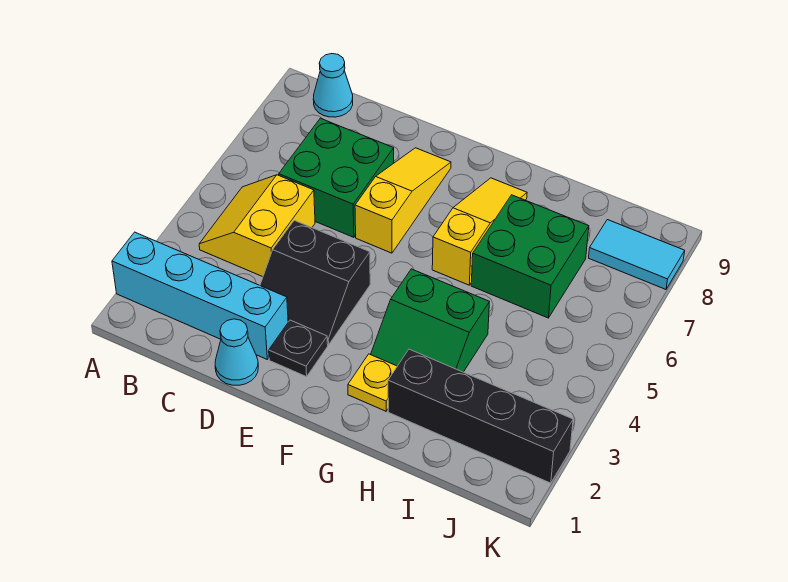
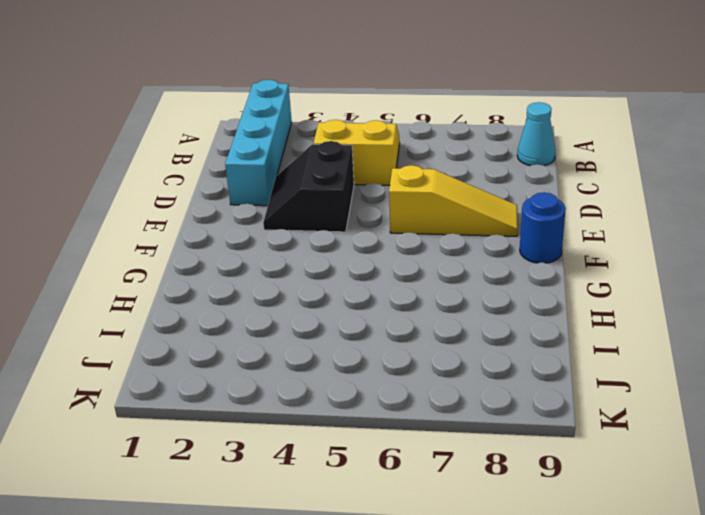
blue 1x1 round brick [520,192,566,263] -> none
none -> green 2x2 brick [279,118,394,237]
none -> cyan 1x1 cone [215,319,258,385]
none -> black 1x1 plate [269,320,328,377]

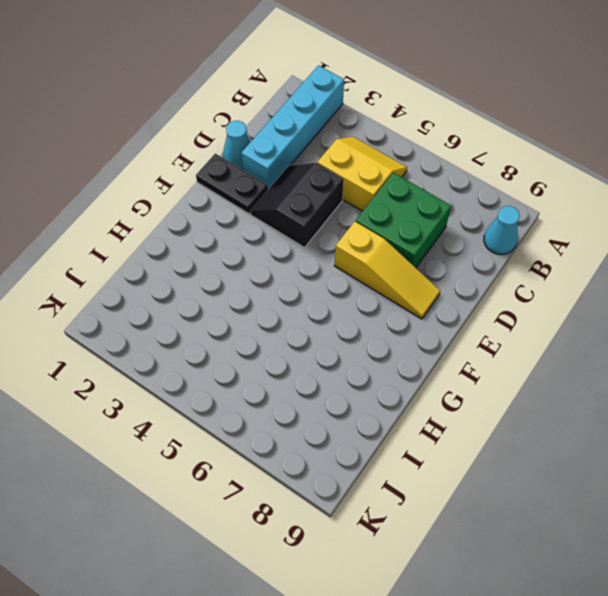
black 1x2 plate [196,154,268,214] -> black 1x1 plate [269,320,328,377]
none -> yellow 1x1 plate [348,354,397,411]
none -> green 2x2 slope [371,269,489,372]
none -> yellow 1x3 slope [432,178,527,285]

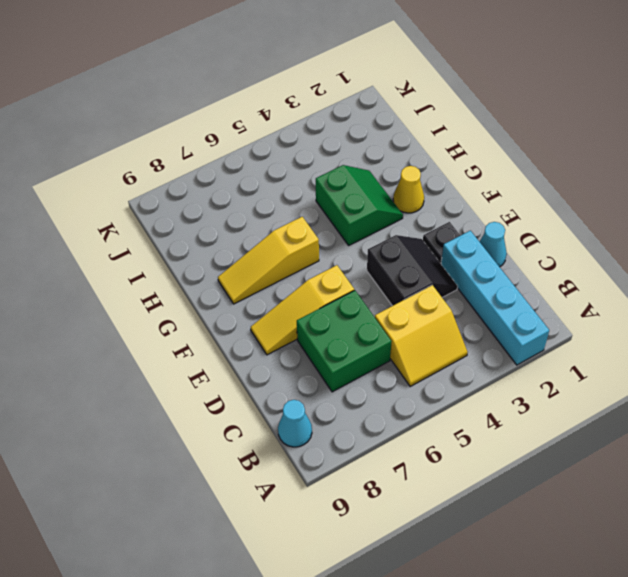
yellow 1x1 cone [393,166,424,213] -> yellow 1x1 plate [348,354,397,411]
none -> black 1x4 brick [388,349,573,483]
none -> green 2x2 brick [471,195,589,318]
none -> cyan 1x2 tile [589,220,685,289]

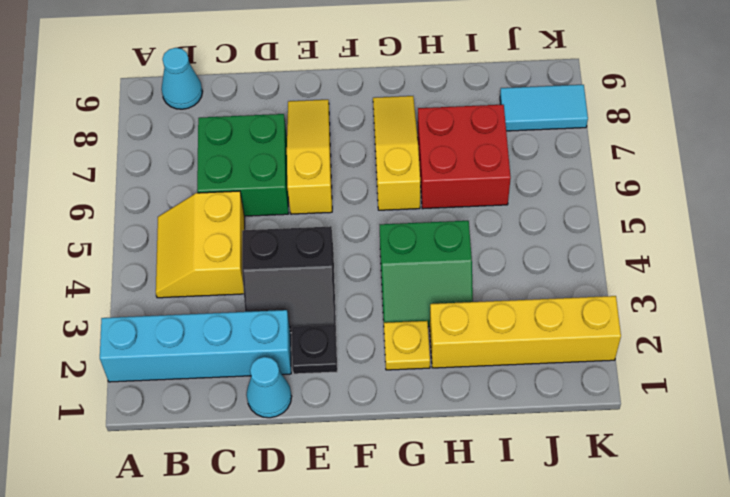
yellow 1x4 brick [430,296,621,368] -> black 1x4 brick [388,349,573,483]
red 2x2 brick [418,105,511,209] -> green 2x2 brick [471,195,589,318]

